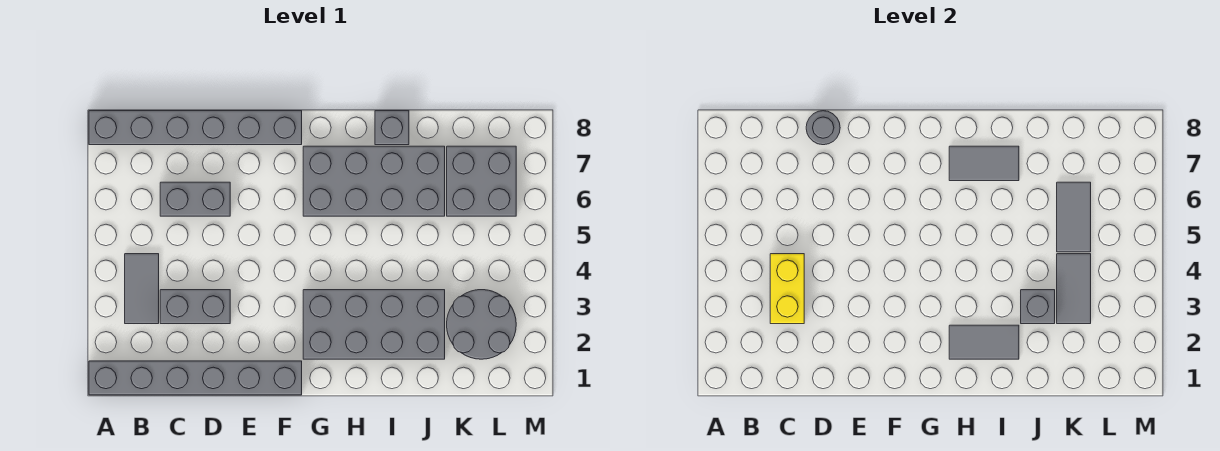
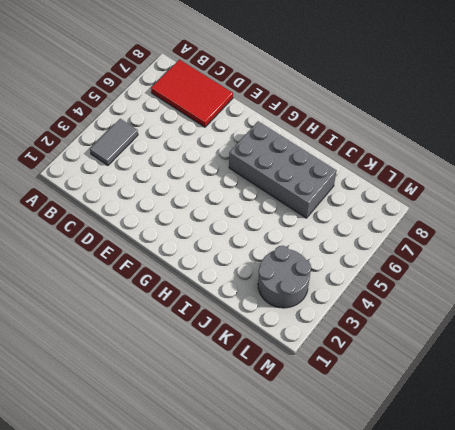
red 2x3 tile [151,60,233,127] -> grey 1x6 brick [89,111,302,145]
none -> grey 1x6 brick [89,361,302,395]
none -> grey 1x2 brick [160,290,230,324]
none -> grey 1x2 brick [160,182,230,216]

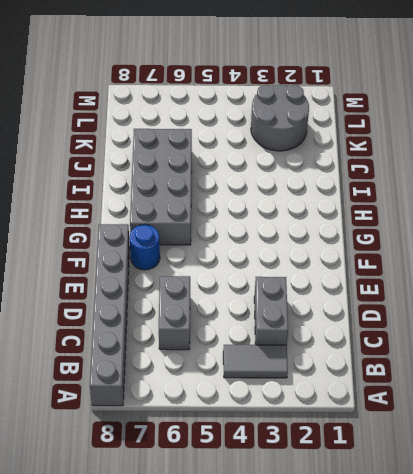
blue 1x1 round brick [129,225,160,270] -> none
none -> grey 1x6 brick [89,361,302,395]
none -> grey 2x4 brick [303,290,445,359]
none -> grey 1x1 brick [375,111,409,145]

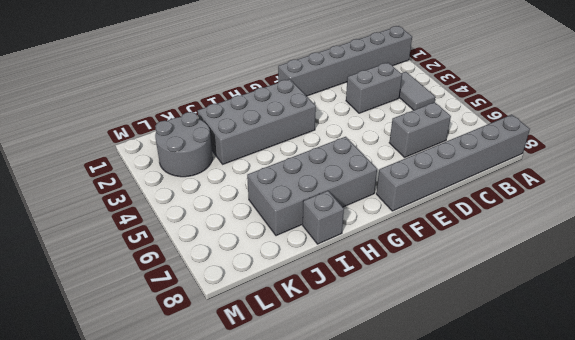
none -> grey 2x2 brick [447,146,516,216]
none -> yellow 1x2 brick [770,254,804,324]
none -> grey 1x1 round brick [806,111,840,145]

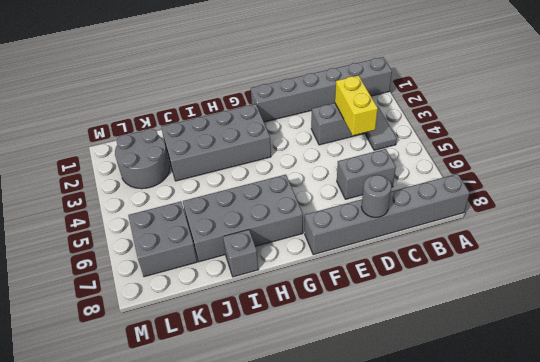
none -> grey 1x2 tile [949,325,1019,359]
none -> grey 1x2 tile [949,146,1019,181]
none -> grey 1x1 brick [1021,290,1055,324]

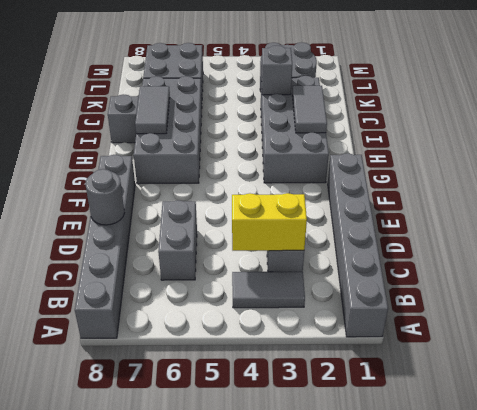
none -> grey 1x2 tile [1057,254,1091,324]
none -> grey 1x2 tile [1057,182,1091,252]

